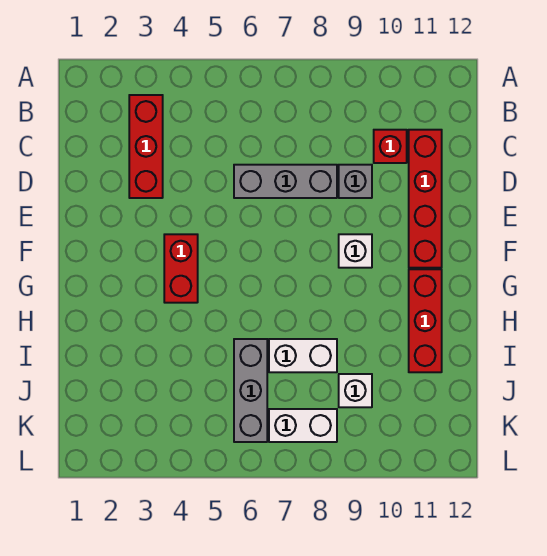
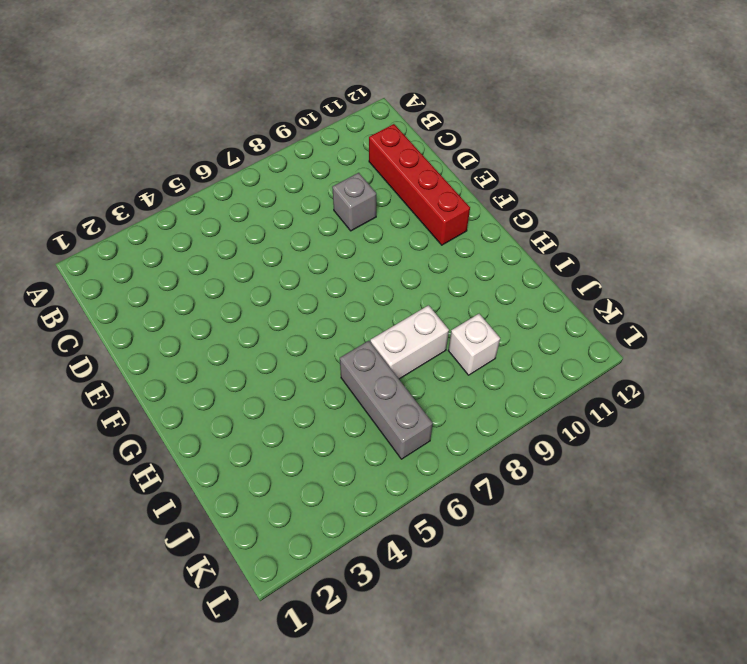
none -> red 1x3 brick [129,95,163,198]
none -> red 1x1 brick [374,130,407,163]
none -> grey 1x3 brick [234,165,337,198]

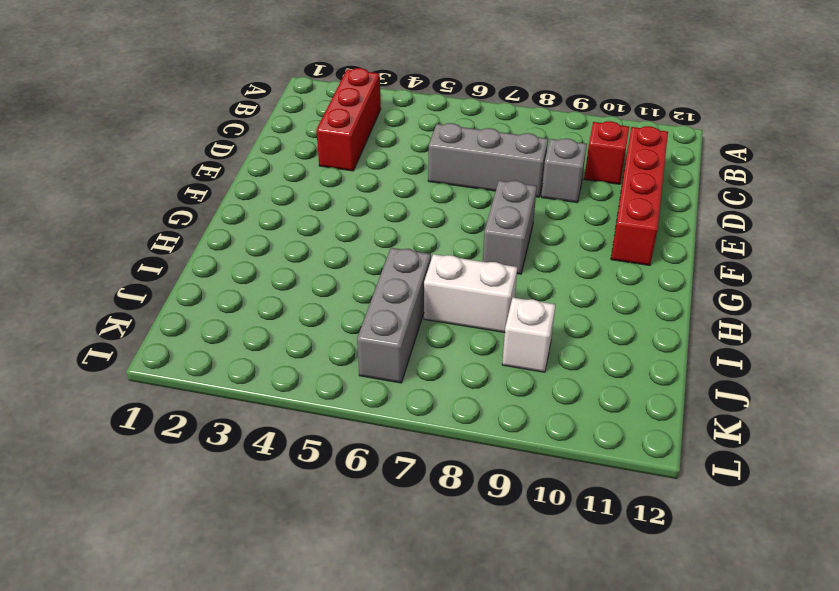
grey 1x2 brick [483,181,537,274] -> none
none -> red 1x2 brick [164,234,198,303]
none -> white 1x1 brick [339,234,372,268]
none -> red 1x3 brick [409,269,442,372]

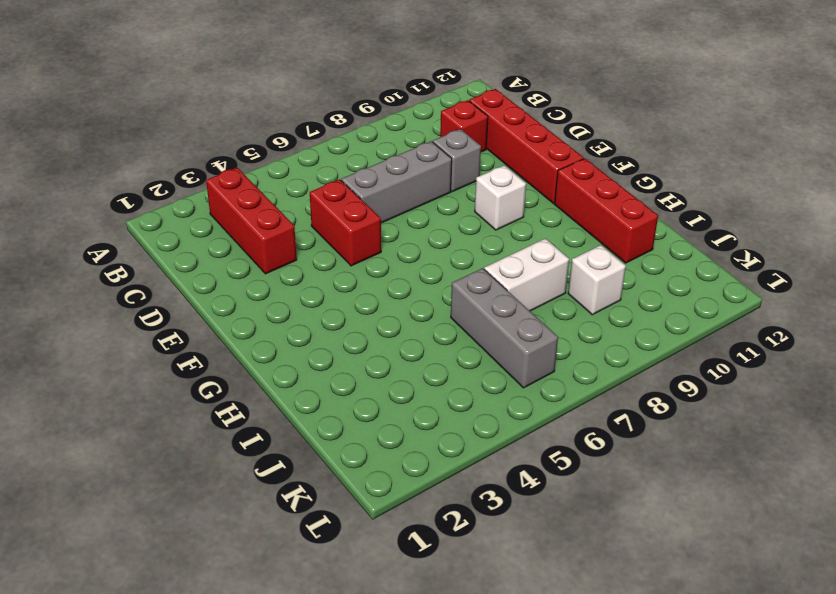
red 1x2 brick [310,179,381,266] -> red 1x2 brick moved to [164,234,198,303]
none -> white 1x2 brick [269,409,337,442]

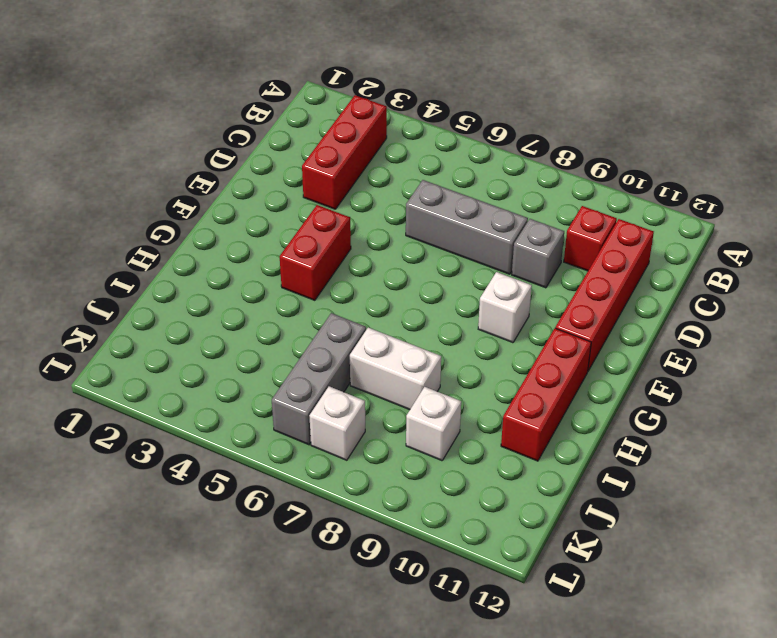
white 1x1 brick [309,386,365,460] -> white 1x2 brick [269,409,337,442]

